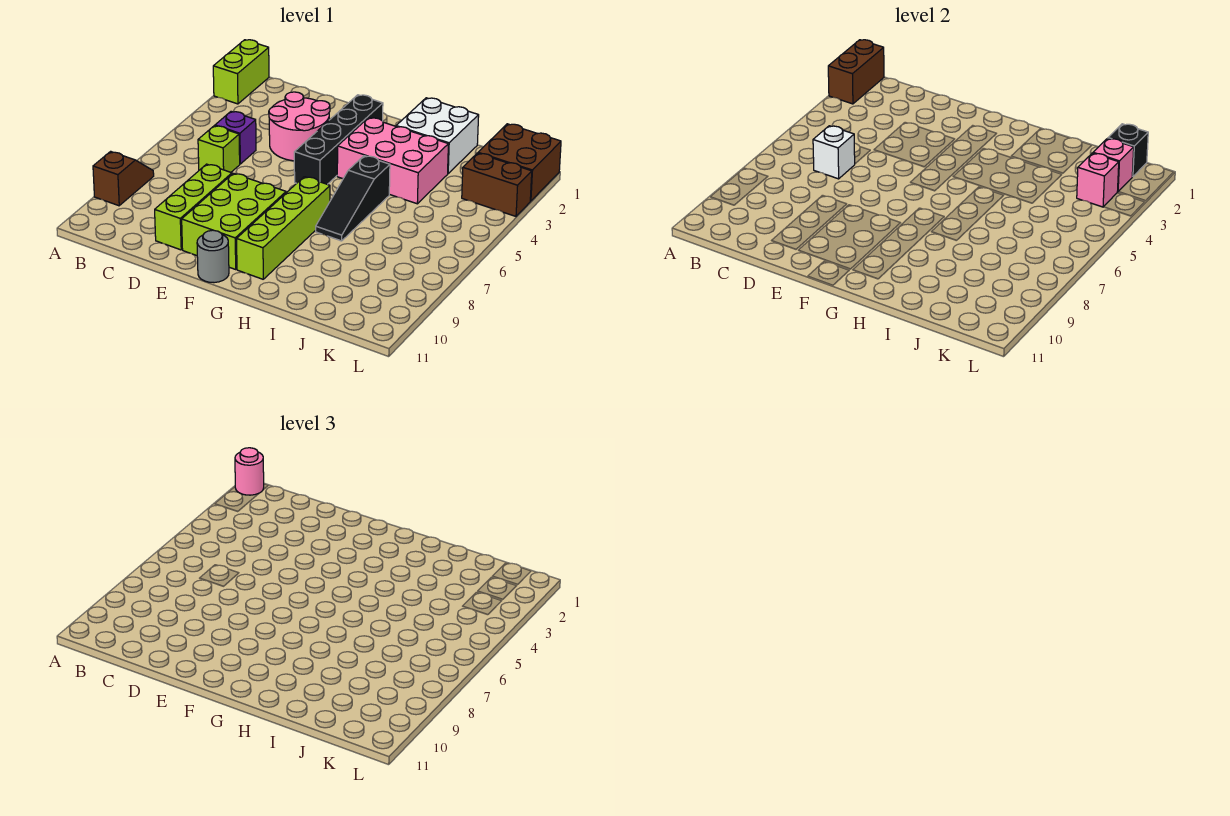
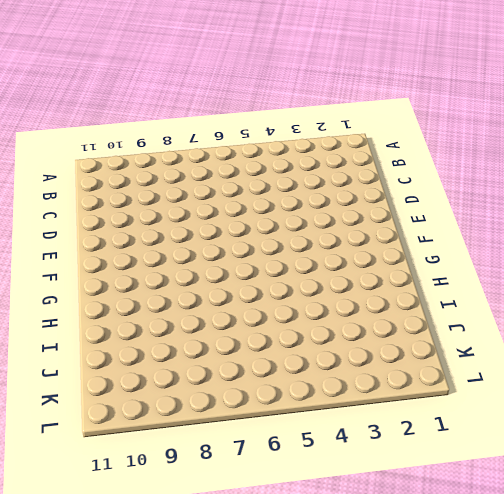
none -> lime 1x2 brick [213,40,269,104]
none -> brown 1x2 slope [93,151,154,206]
none -> purple 1x1 brick [215,111,256,164]

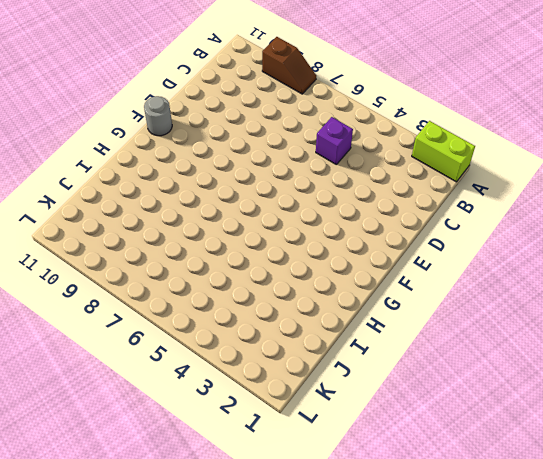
none -> lime 1x1 brick [198,126,240,172]
none -> pink 2x2 round brick [269,92,330,161]
none -> lime 1x3 brick [155,164,232,250]

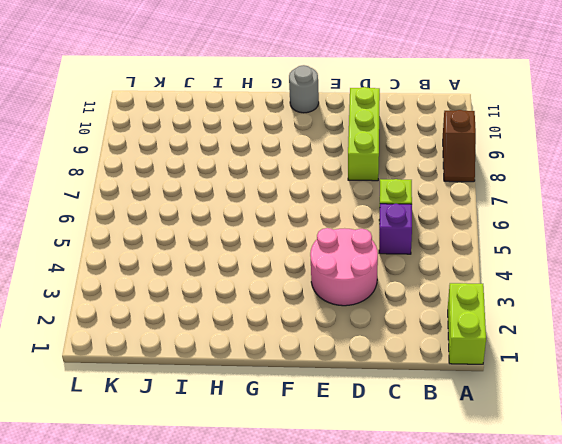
none -> lime 2x3 brick [182,173,286,269]
none -> black 1x4 brick [294,95,383,184]
none -> pink 2x3 brick [337,118,448,204]

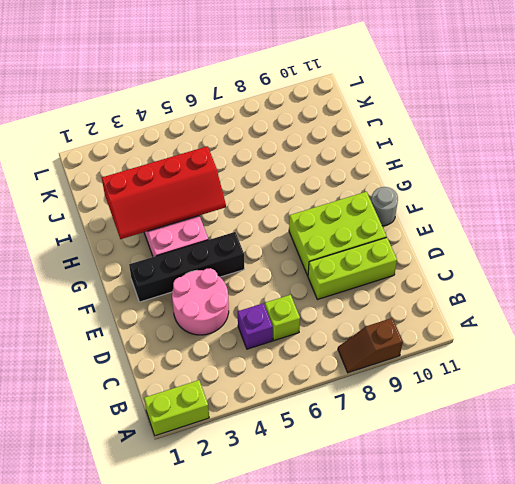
red 2x4 slope [102,146,226,239] -> none
none -> lime 1x4 brick [237,177,330,279]
none -> white 2x2 brick [396,98,479,173]
none -> black 1x3 slope [316,156,390,241]

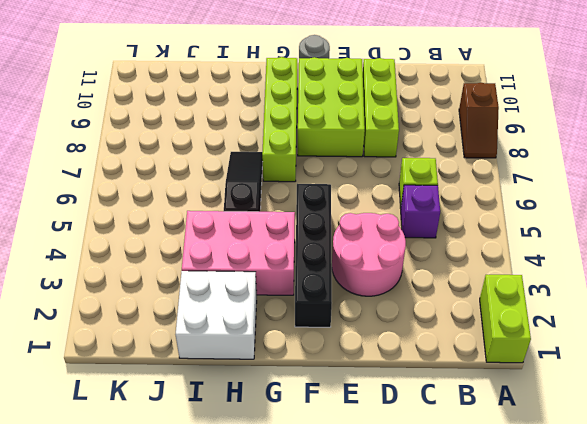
none -> brown 2x2 brick [478,124,561,201]
none -> brown 1x2 brick [462,153,532,216]
none -> brown 1x2 brick [828,40,884,104]

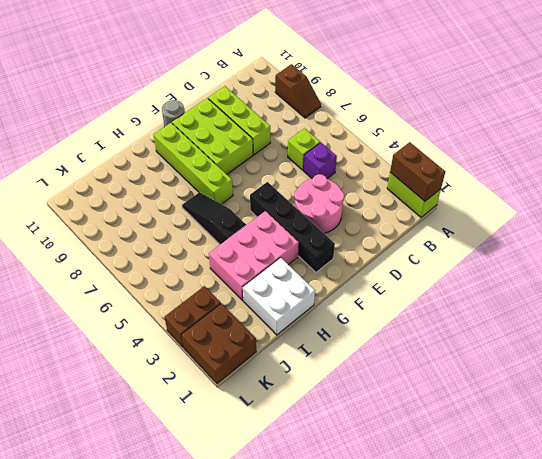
none -> white 1x1 brick [813,126,855,179]
none -> black 1x1 brick [1108,124,1148,177]
none -> pink 1x1 brick [1093,138,1134,192]

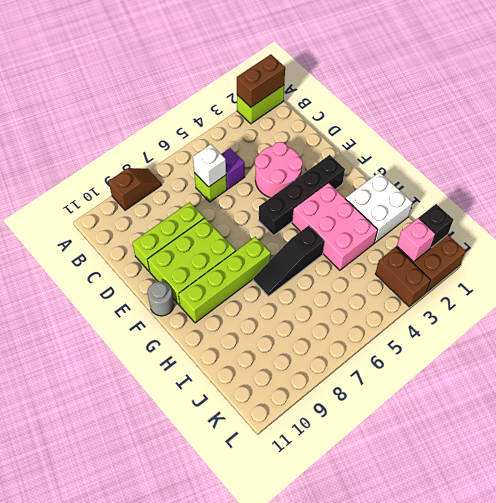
none -> pink 1x1 brick [1077,153,1119,207]
none -> pink 1x1 round brick [235,448,264,495]

